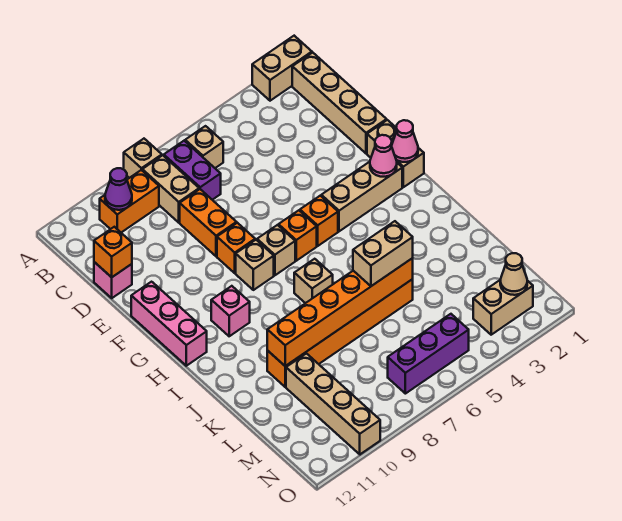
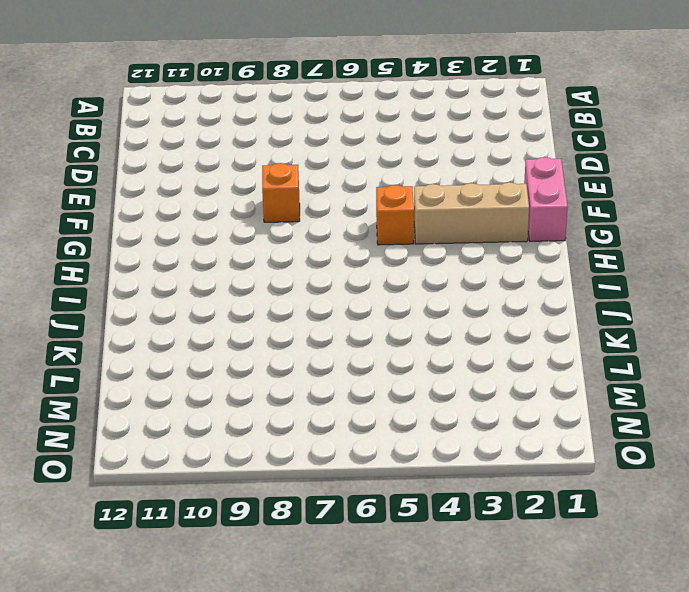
pink 1x2 brick [524,157,568,241] -> tan 1x2 brick [367,120,424,187]
none -> tan 1x2 brick [252,36,312,101]
none -> tan 1x1 brick [124,139,162,178]
none -> tan 1x4 brick [292,53,387,154]
none -> tan 1x1 brick [185,126,223,168]

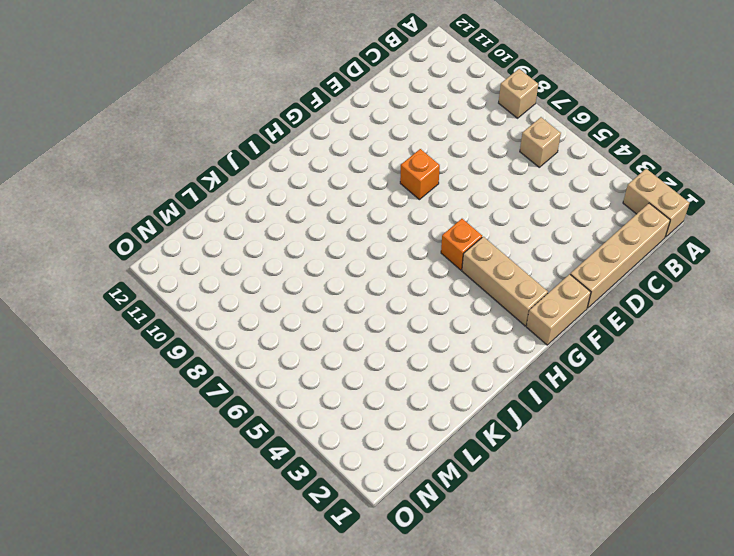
none -> purple 1x2 brick [164,141,221,200]
none -> tan 1x2 brick [142,155,199,223]
none -> orange 1x2 brick [100,170,159,232]
none -> orange 1x2 brick [180,189,237,256]

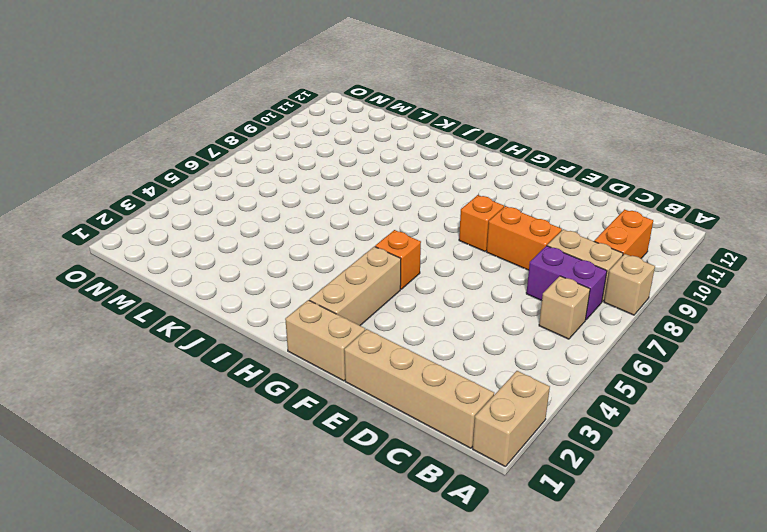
none -> pink 1x1 brick [94,262,132,298]
none -> pink 1x3 brick [131,282,207,366]
none -> orange 1x1 brick [279,210,317,261]
none -> tan 1x1 brick [257,225,295,275]

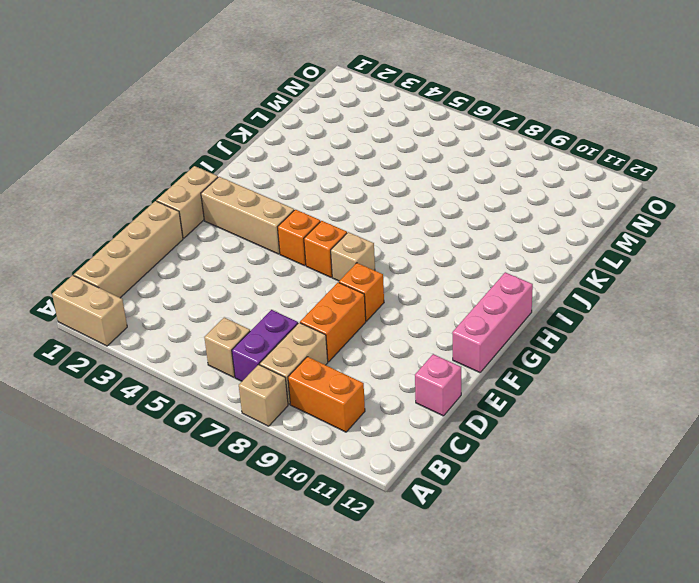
none -> tan 1x1 brick [236,240,274,290]
none -> pink 1x1 brick [211,286,250,336]
none -> tan 1x1 brick [294,259,333,303]
none -> orange 1x6 brick [267,279,413,387]

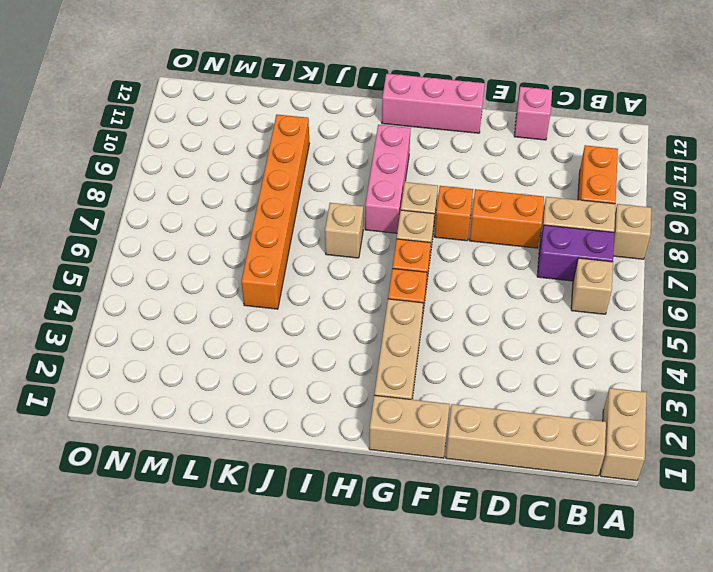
pink 1x3 brick [365,125,411,233] -> pink 1x1 brick [211,286,250,336]
none -> tan 1x4 brick [286,353,380,454]
none -> tan 1x2 brick [473,280,533,335]
none -> purple 1x3 brick [388,314,469,394]
none -> purple 1x1 cone [105,168,132,210]

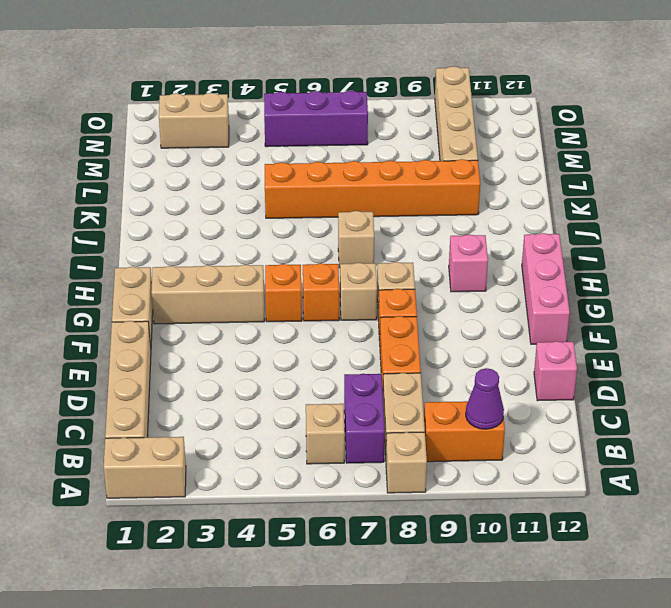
none -> orange 1x1 brick [94,227,132,277]
none -> pink 1x1 cone [392,120,418,162]
none -> pink 1x1 cone [370,135,397,177]
none -> orange 1x6 brick [267,258,413,366]

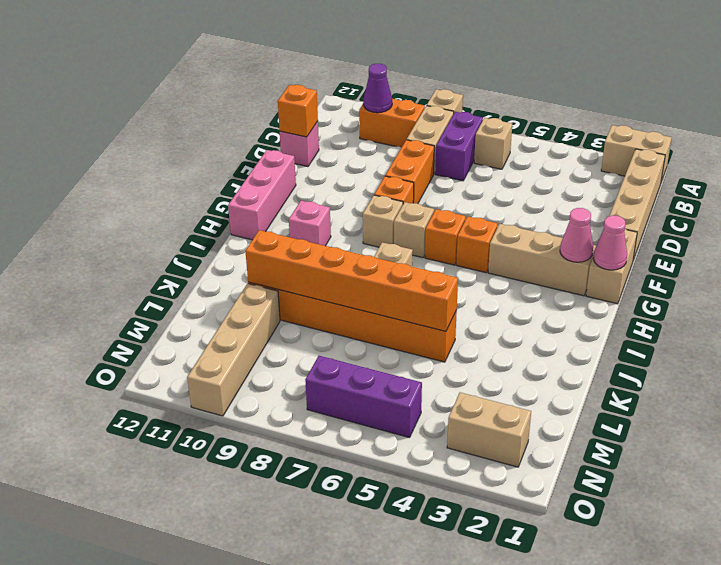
none -> tan 1x1 cone [500,253,527,295]
none -> tan 1x2 brick [353,221,413,286]

